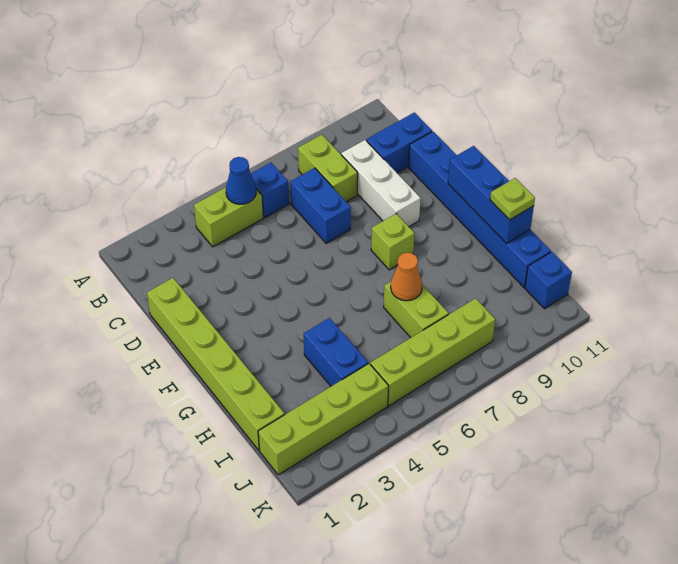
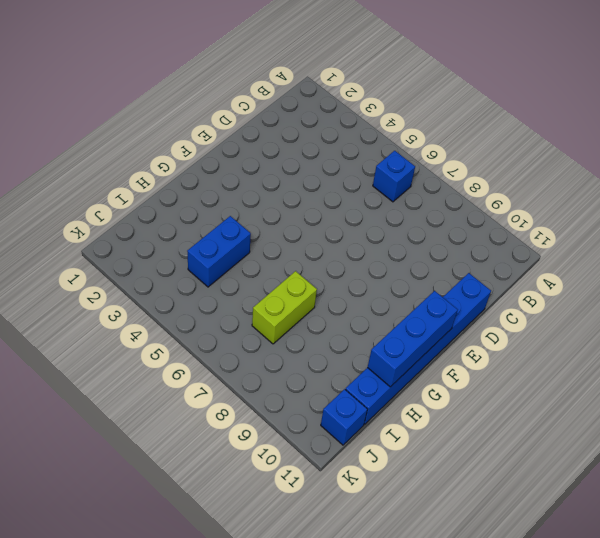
none -> lime 1x2 brick [194,187,263,247]
none -> lime 1x2 brick [298,135,358,202]
none -> blue 1x2 brick [290,168,351,243]

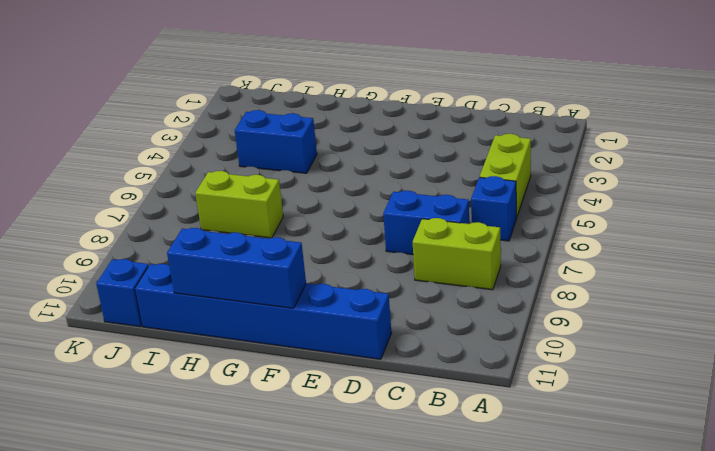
none -> white 1x3 brick [341,140,421,227]
none -> blue 1x2 brick [366,112,432,173]
none -> lime 1x6 brick [147,278,285,450]

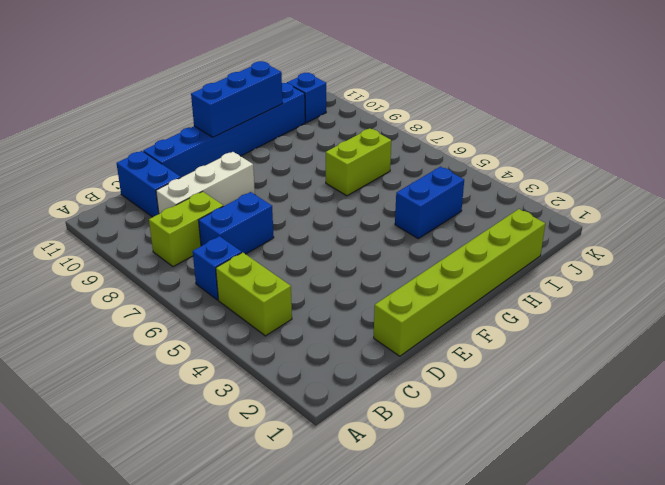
none -> lime 1x1 brick [371,214,415,270]
none -> lime 1x4 brick [258,364,389,475]
none -> lime 1x4 brick [370,298,495,406]

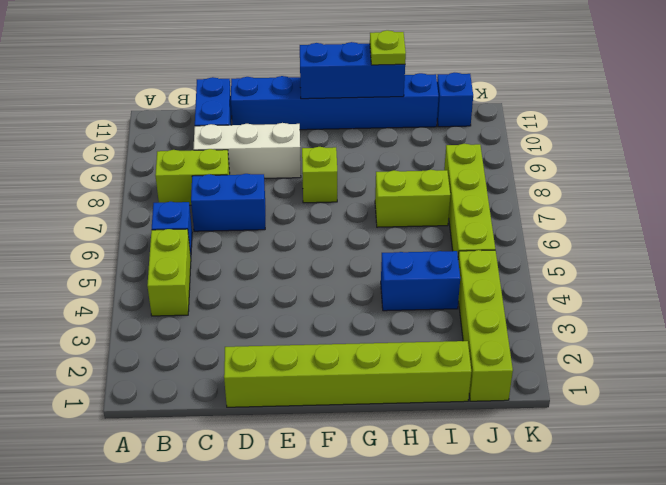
none -> blue 1x1 cone [226,157,256,204]
none -> orange 1x1 cone [391,253,422,301]

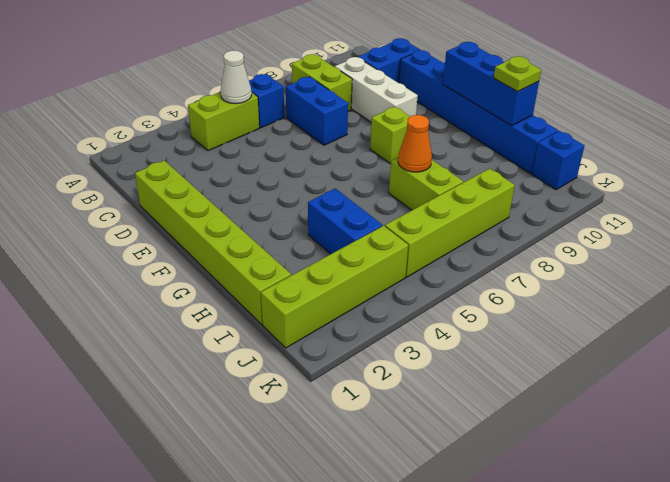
white 1x1 cone [221,51,252,104] -> blue 1x1 cone [226,157,256,204]

